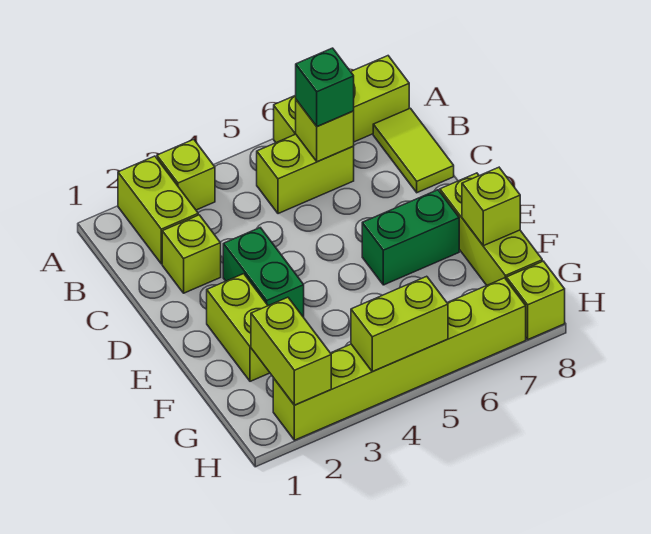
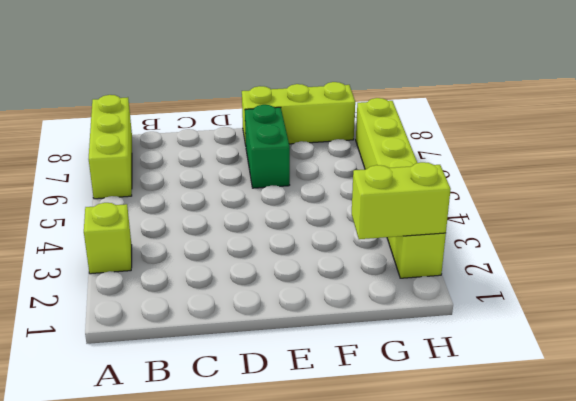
none -> lime 1x2 brick [118,156,198,264]
none -> lime 1x2 brick [257,134,354,214]
none -> lime 1x2 tile [373,108,454,193]

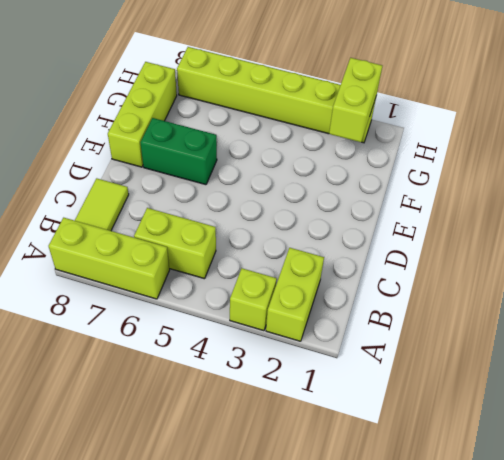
none -> lime 1x1 brick [162,215,221,293]
none -> green 1x2 brick [223,228,304,317]
none -> lime 1x2 brick [207,274,270,381]

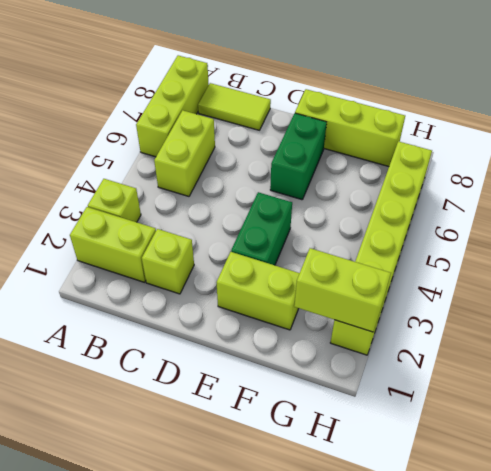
green 1x2 brick [231,192,292,265] -> green 1x2 brick turned to [223,228,304,317]
none -> lime 1x1 brick [507,261,565,339]
none -> lime 1x1 brick [296,100,354,162]
none -> lime 1x1 brick [462,167,520,246]

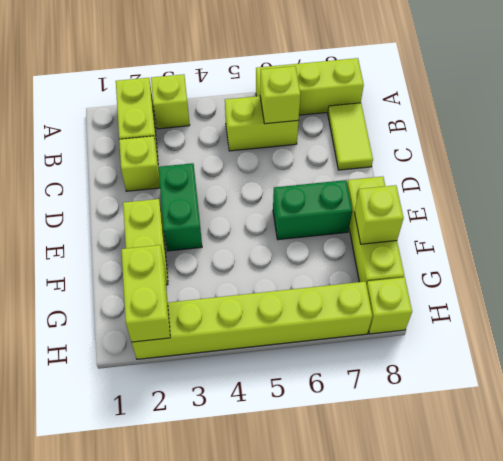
none -> lime 1x2 brick [351,276,448,372]
none -> green 1x1 brick [296,48,354,127]

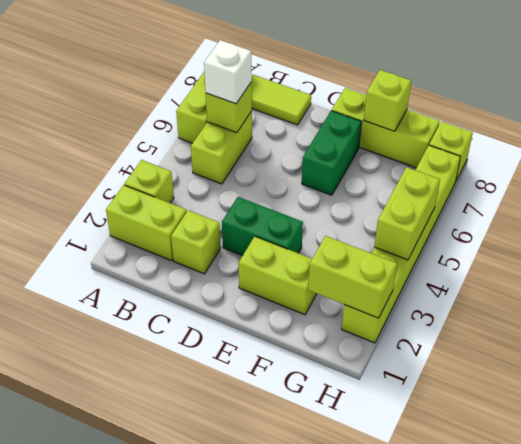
white 1x1 brick [204,40,252,104] -> green 1x1 brick [296,48,354,127]

